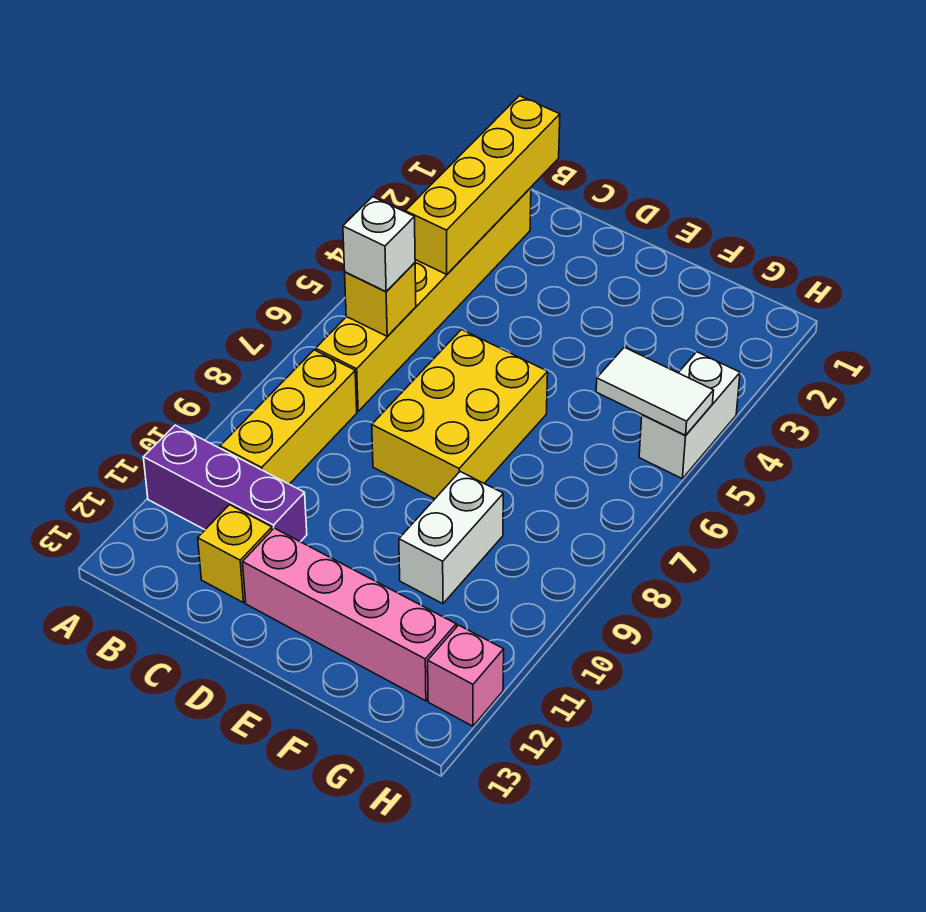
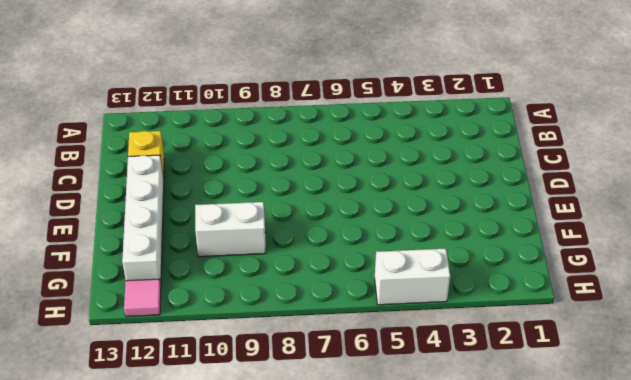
white 1x4 brick [122,155,164,285] -> pink 1x4 brick [243,528,456,701]
pink 1x1 tile [124,279,161,316] -> pink 1x1 brick [428,625,504,726]
none -> purple 1x3 brick [143,425,307,542]
none -> yellow 1x6 brick [316,188,531,411]
none -> yellow 1x3 brick [220,350,357,484]

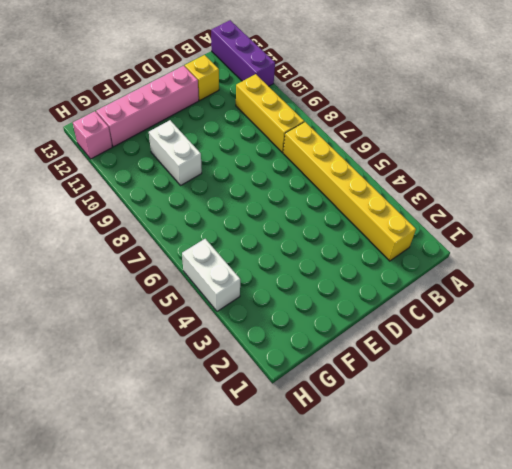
purple 1x3 brick [211,20,275,86] -> purple 1x3 brick turned to [143,425,307,542]
none -> yellow 2x3 brick [372,330,548,499]
none -> yellow 1x4 brick [405,96,560,274]
none -> yellow 1x1 brick [345,263,416,336]

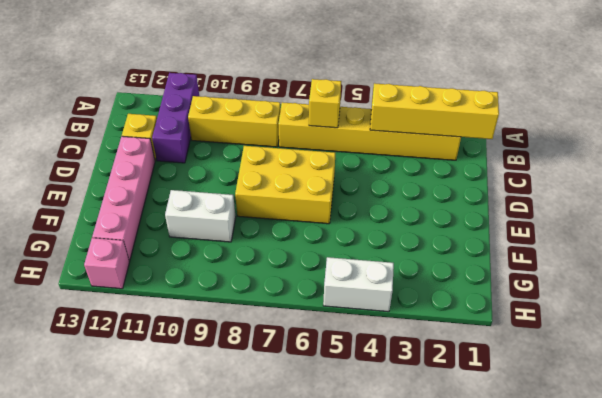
none -> white 1x2 tile [596,347,714,435]
none -> white 1x1 brick [343,197,415,292]

